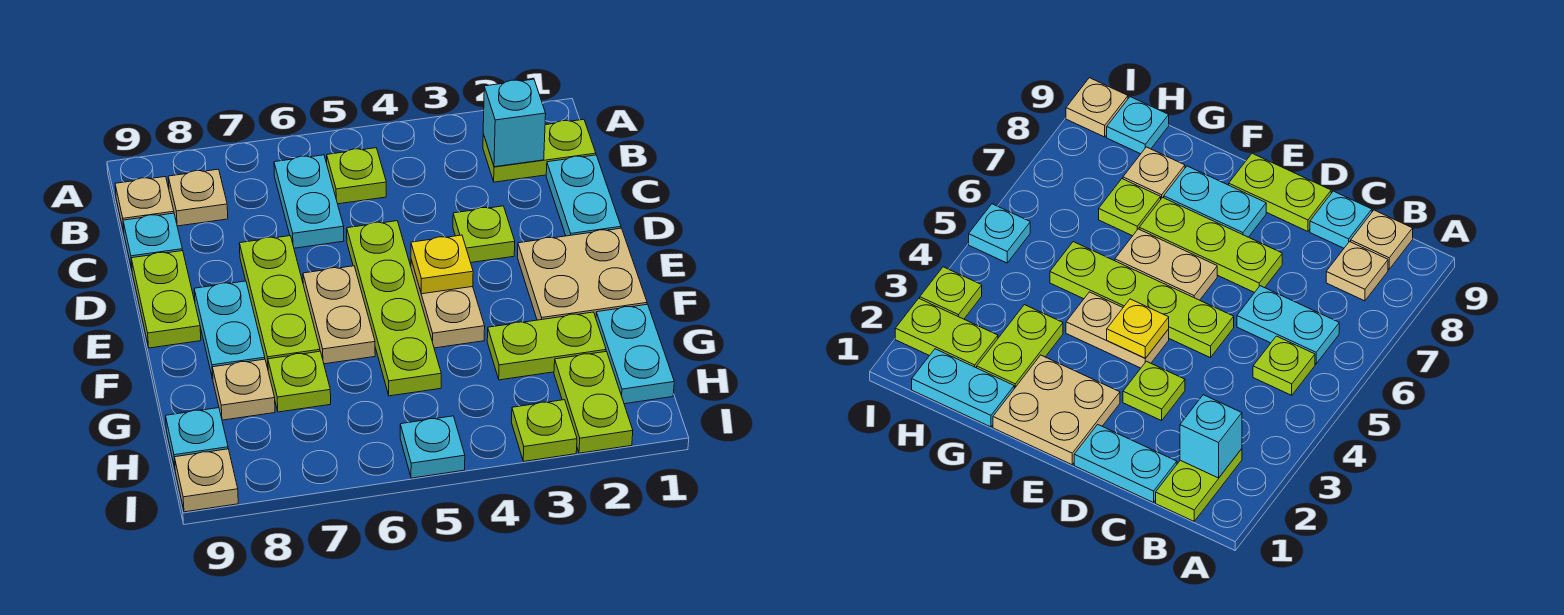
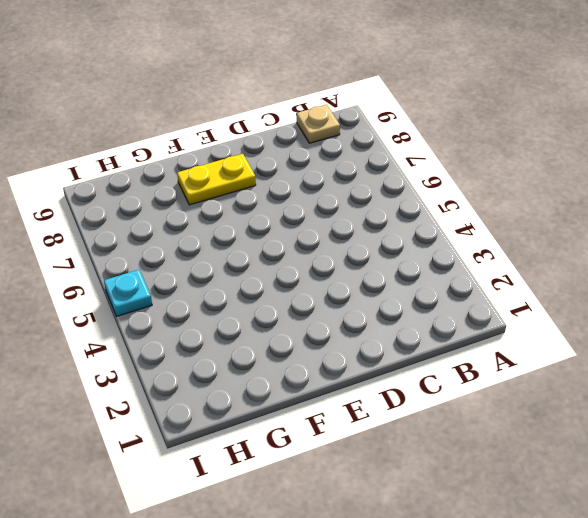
yellow 1x2 plate [177,154,256,205] -> cyan 1x2 plate [194,281,265,379]
none -> lime 1x2 plate [483,119,596,182]
none -> lime 1x1 plate [327,148,386,204]
none -> cyan 1x2 plate [274,155,344,248]

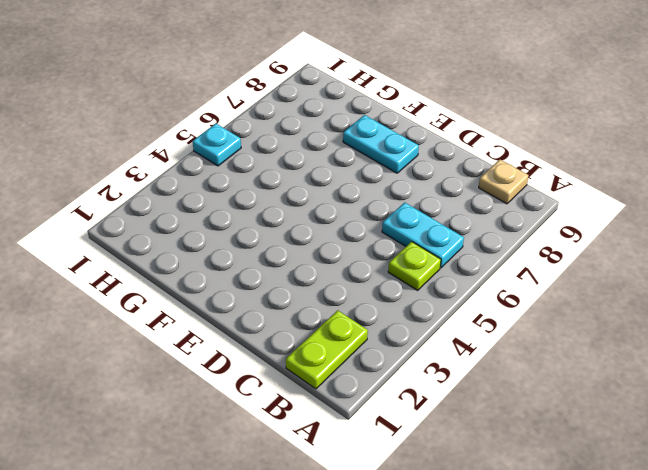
none -> tan 1x1 plate [168,169,228,226]
none -> cyan 1x2 plate [546,155,621,236]
none -> cyan 1x1 plate [123,213,183,269]

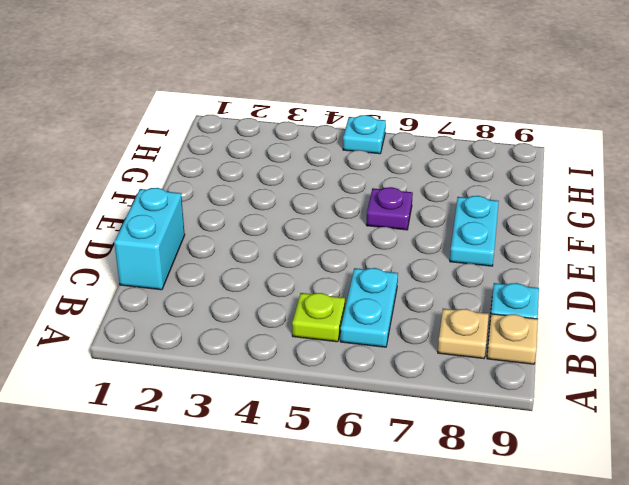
cyan 1x2 brick [114,188,185,290] -> cyan 1x2 plate [546,155,621,236]
purple 1x1 plate [366,187,413,230] -> tan 1x2 plate [303,266,375,364]
none -> lime 1x2 plate [483,119,596,182]
none -> lime 1x1 plate [453,206,515,262]
none -> lime 1x4 plate [347,221,441,396]

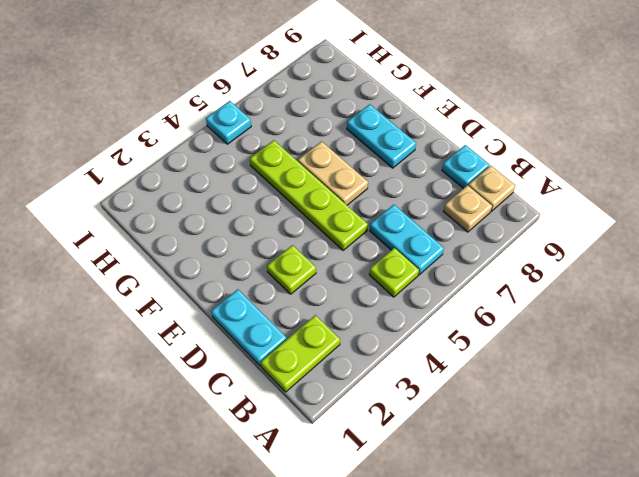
none -> lime 1x3 plate [239,236,320,368]
none -> lime 1x2 plate [131,251,201,348]
none -> tan 2x2 plate [517,228,647,320]

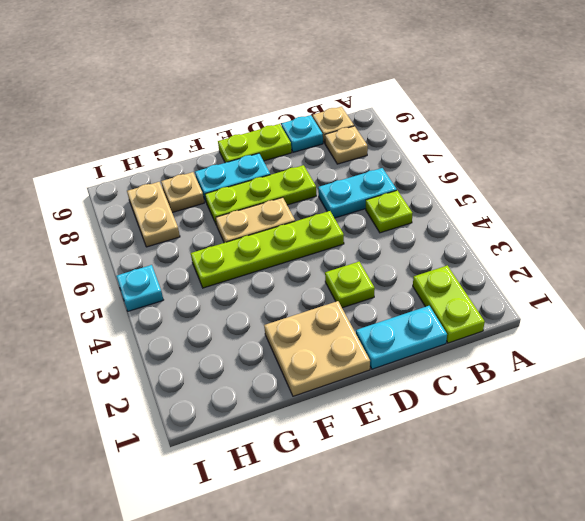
tan 1x2 plate [127,182,180,247] -> tan 1x2 plate turned to [411,260,485,348]
none -> cyan 1x2 plate [596,304,674,404]
none -> lime 1x2 plate [487,312,606,380]
none -> lime 1x1 plate [268,351,331,412]

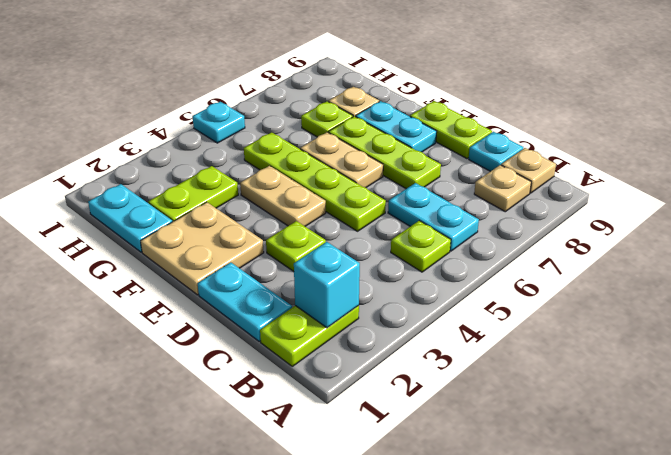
none -> lime 1x2 plate [554,352,633,453]
none -> cyan 1x1 plate [166,408,228,467]
none -> lime 1x1 plate [512,400,577,462]

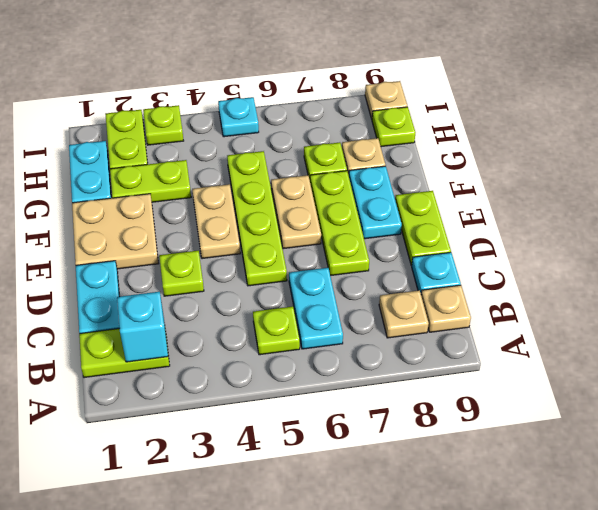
lime 1x1 plate [372,107,416,147] -> cyan 1x1 plate [166,408,228,467]
none -> yellow 1x1 plate [411,235,473,294]

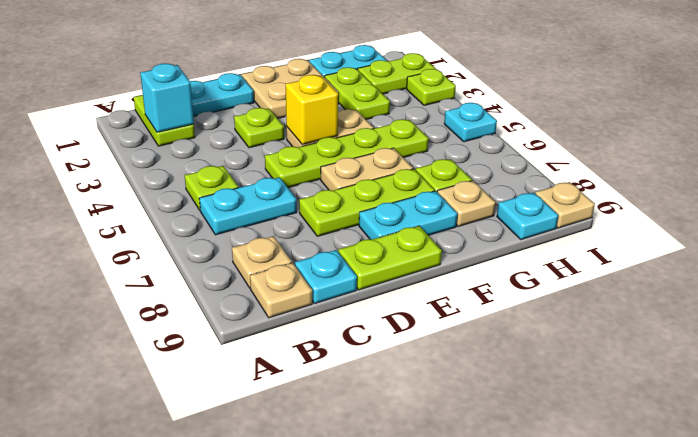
yellow 1x1 brick [286,75,338,144] -> yellow 1x1 plate [411,235,473,294]

